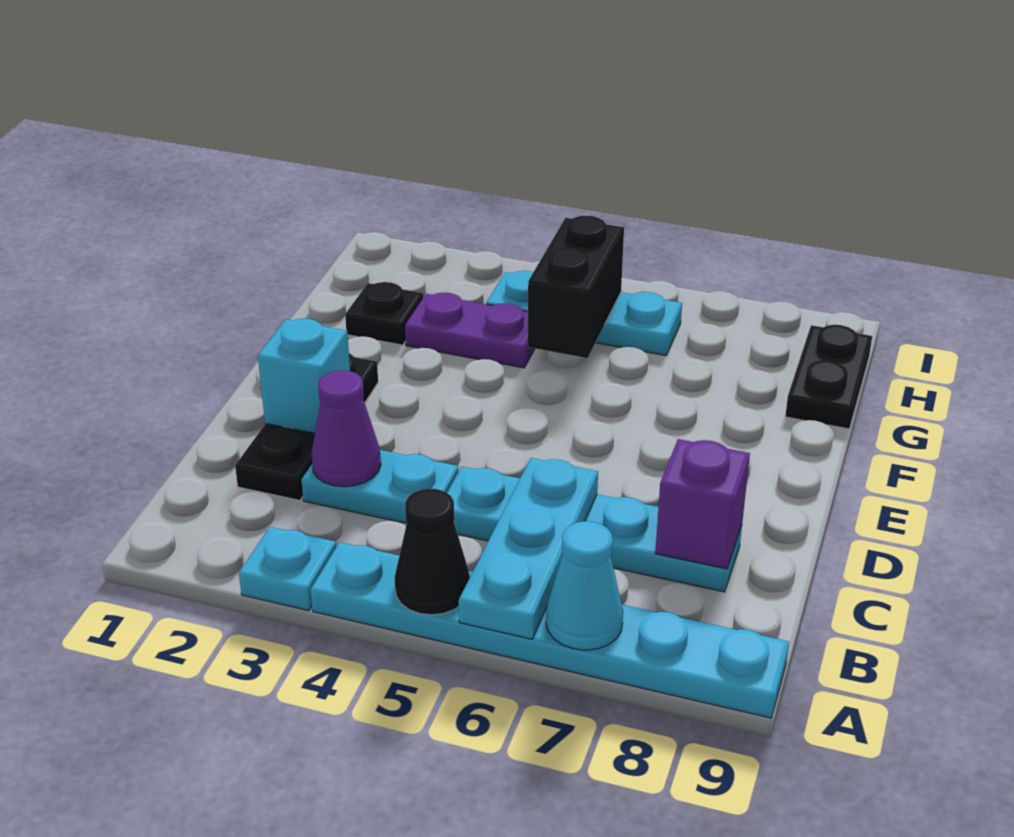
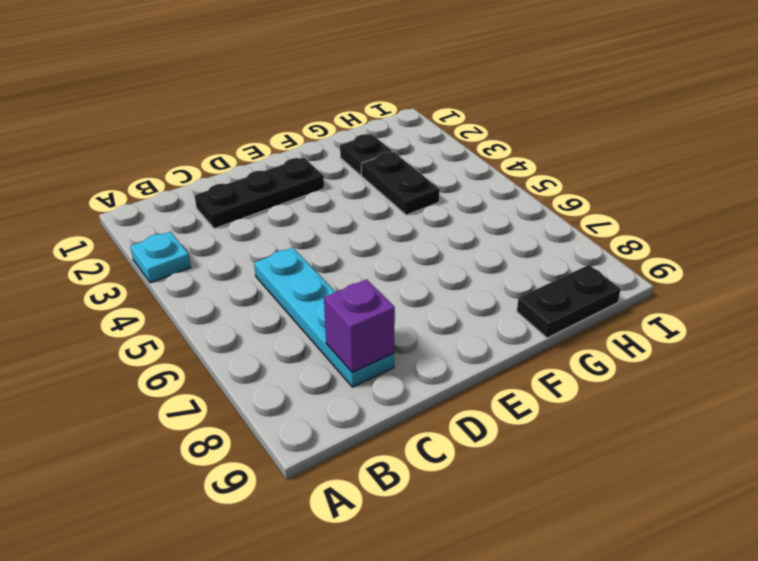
black 1x2 plate [361,152,440,215] -> purple 1x2 plate [405,293,535,368]
none -> cyan 1x6 plate [311,542,789,718]
none -> cyan 1x2 plate [301,450,458,523]
none -> cyan 1x3 plate [486,271,682,356]

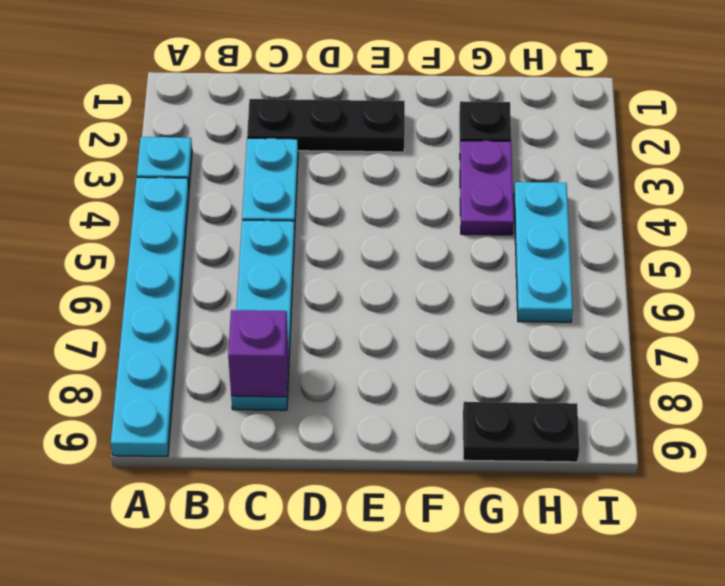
none -> black 1x1 cone [395,489,470,615]
none -> cyan 1x3 plate [459,458,598,639]
none -> cyan 1x1 cone [546,521,623,650]

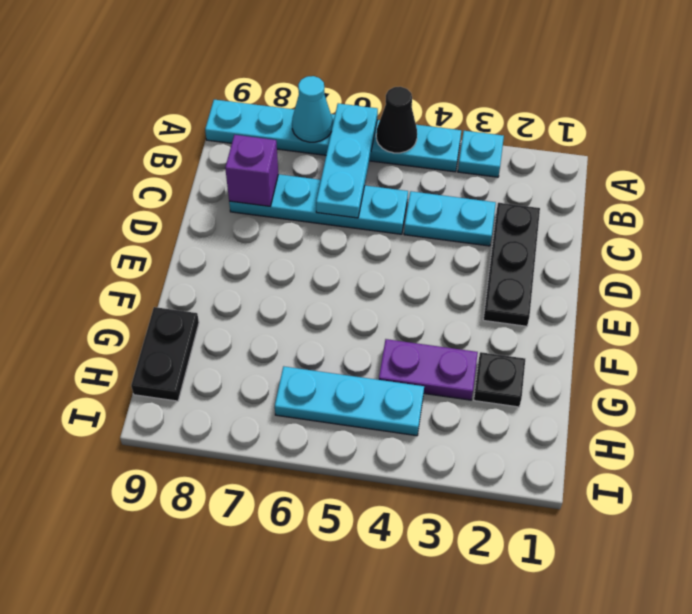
none -> purple 1x1 cone [311,370,381,487]
none -> cyan 1x1 brick [258,319,350,434]
none -> black 1x2 brick [528,216,624,358]

